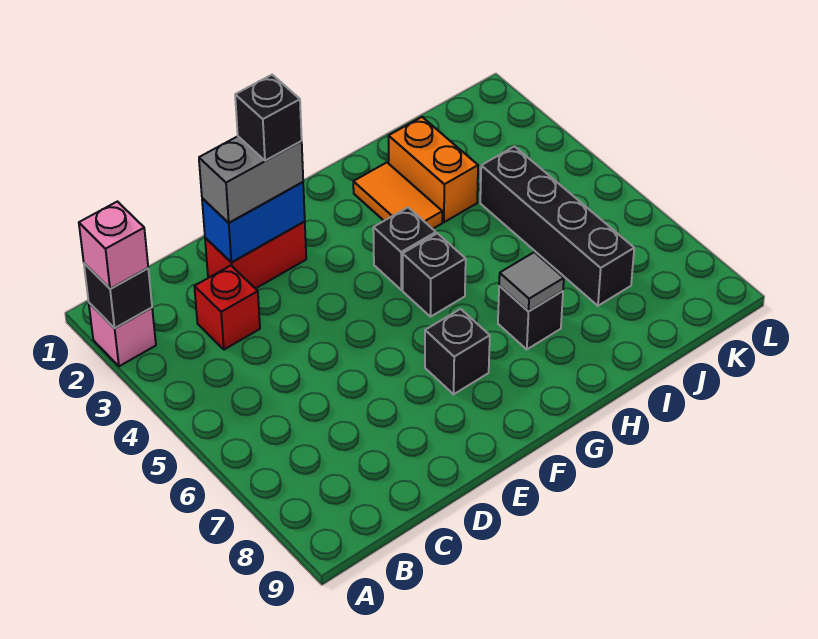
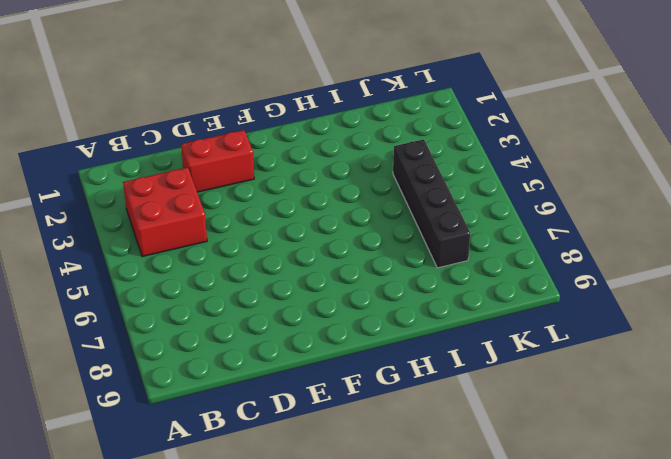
red 2x2 brick [123,167,207,257] -> red 1x1 brick [194,266,260,350]
none -> pink 1x1 brick [89,303,156,366]
none -> black 1x1 brick [425,309,490,394]
none -> black 1x1 brick [373,207,436,290]

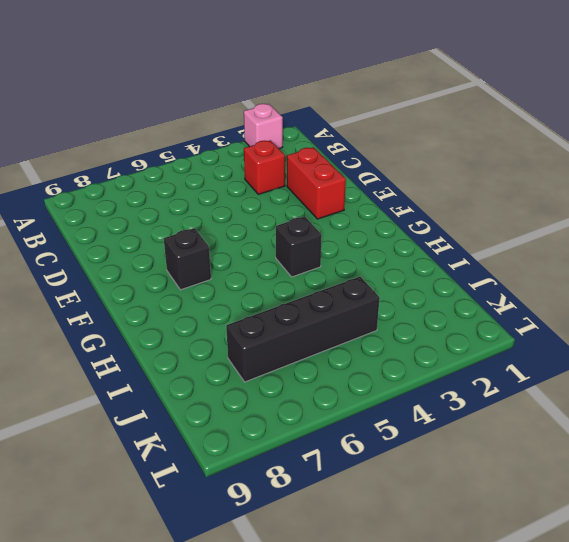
none -> black 1x1 brick [403,233,466,317]
none -> orange 1x2 tile [353,163,442,229]
none -> black 1x1 brick [498,286,563,349]

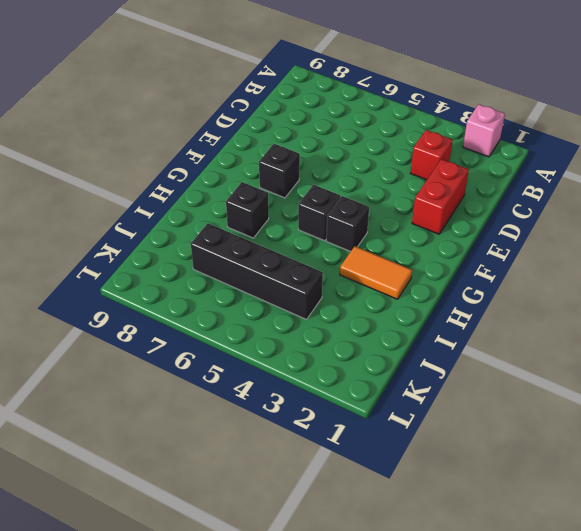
none -> orange 1x2 brick [389,117,478,222]
none -> black 1x1 brick [84,263,152,328]
none -> blue 1x2 brick [202,182,305,263]

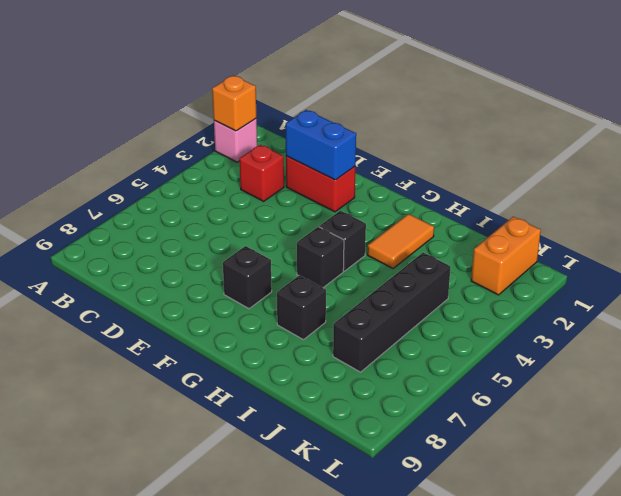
orange 1x1 brick [212,76,257,131] -> black 1x1 brick [84,263,152,328]
orange 1x2 brick [471,217,541,295] -> orange 1x2 brick moved to [389,117,478,222]
none -> grey 1x1 tile [499,252,564,311]
none -> pink 1x1 brick [79,202,148,289]
none -> grey 1x2 brick [199,136,303,223]

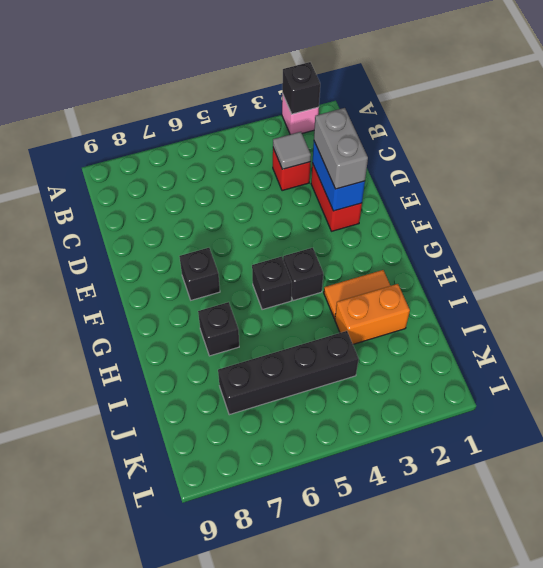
grey 1x1 tile [273,132,311,169] -> grey 1x1 tile moved to [499,252,564,311]
none -> pink 1x1 brick [79,202,148,289]
none -> black 1x1 brick [235,75,302,161]

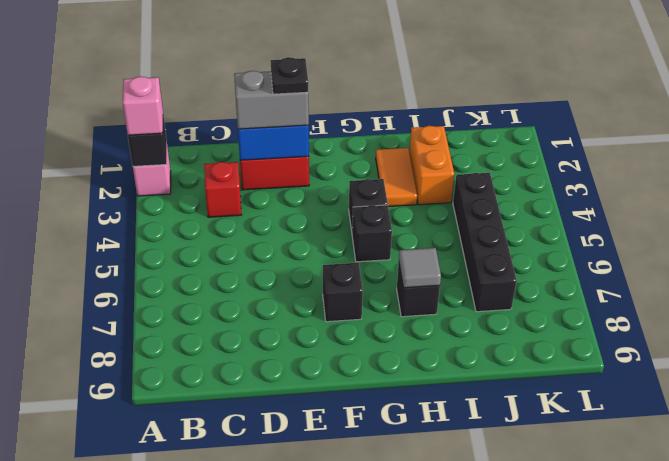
black 1x1 plate [271,57,308,94] -> black 1x1 brick [235,75,302,161]

